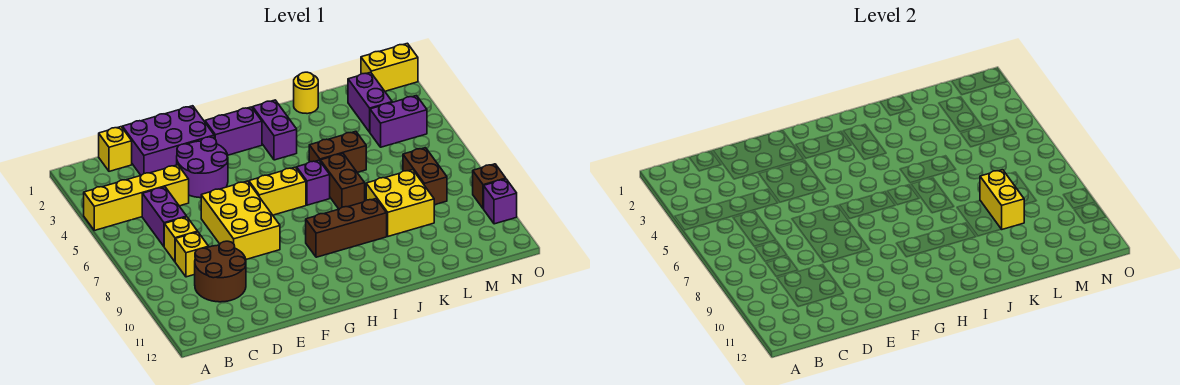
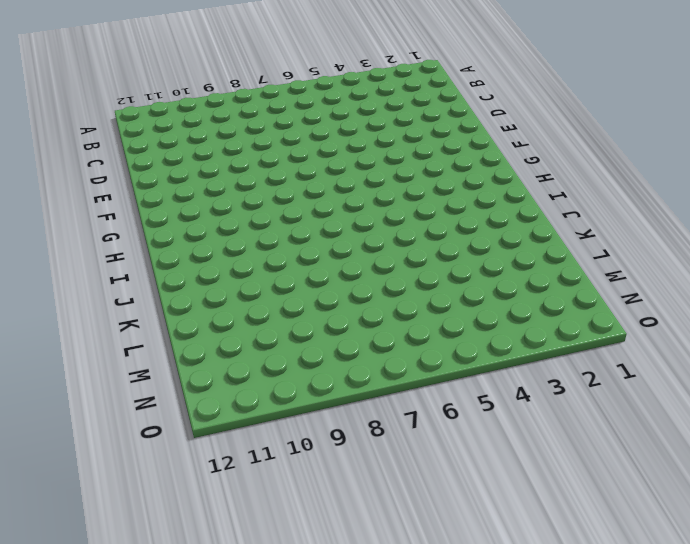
none -> yellow 1x4 brick [84,165,189,230]
none -> yellow 1x1 brick [99,127,132,171]
none -> purple 1x2 brick [142,187,187,246]

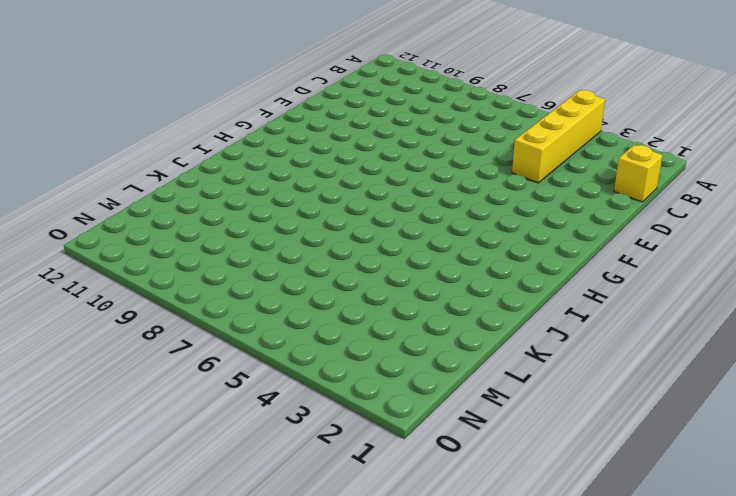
none -> purple 1x2 brick [142,187,187,246]
none -> yellow 1x1 brick [164,217,198,261]
none -> yellow 1x1 brick [175,232,209,277]

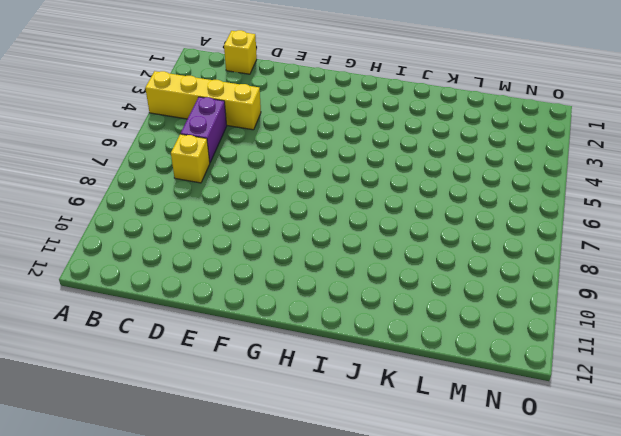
none -> yellow 1x1 brick [175,232,209,277]
none -> brown 2x2 round brick [195,241,246,302]
none -> purple 2x3 brick [122,106,214,175]

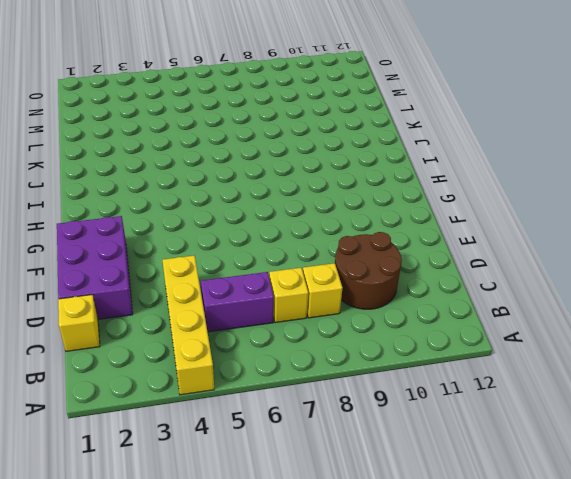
none -> purple 2x2 round brick [177,137,228,198]
none -> yellow 2x3 brick [201,181,280,259]
none -> purple 1x2 brick [205,107,262,155]

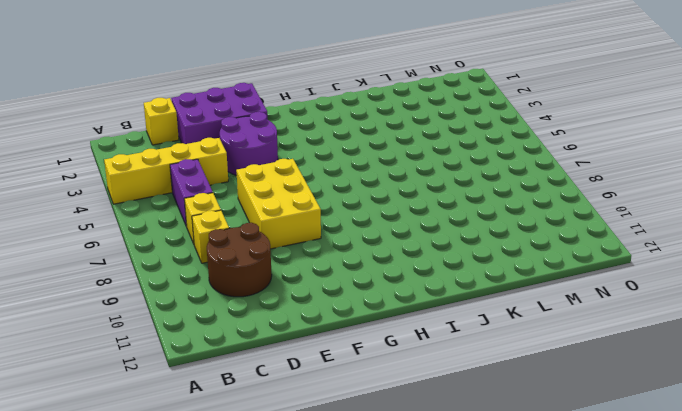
none -> purple 1x2 brick [205,107,262,155]
none -> yellow 1x2 brick [249,167,306,215]
none -> brown 1x3 brick [306,199,387,257]

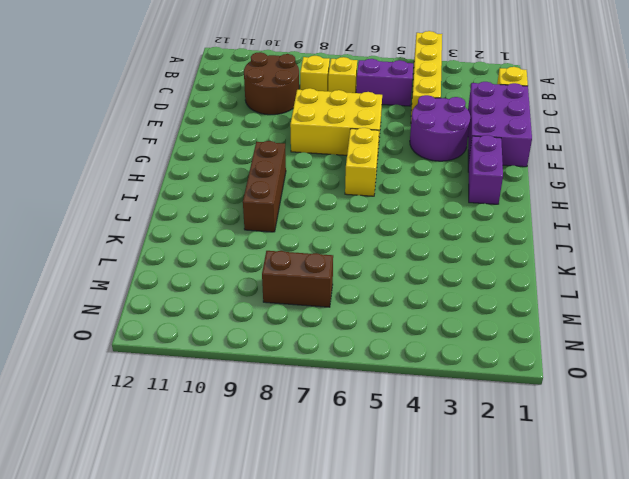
none -> purple 1x2 brick [253,100,297,160]
none -> purple 1x1 brick [297,160,330,205]
none -> brown 1x2 brick [309,131,366,172]

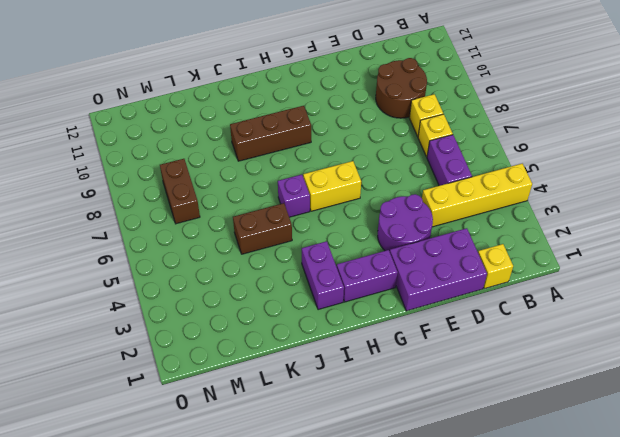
none -> yellow 2x3 brick [201,181,280,259]
none -> brown 1x2 brick [320,153,365,209]
none -> yellow 1x1 round brick [294,72,318,114]

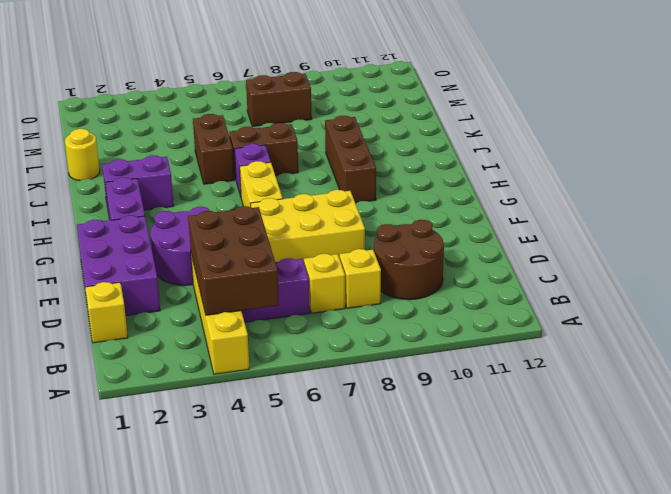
brown 2x3 brick [188,206,279,315] -> none
none -> yellow 2x2 brick [366,170,434,236]
none -> purple 1x2 brick [348,72,392,132]
none -> purple 1x2 brick [370,96,427,147]

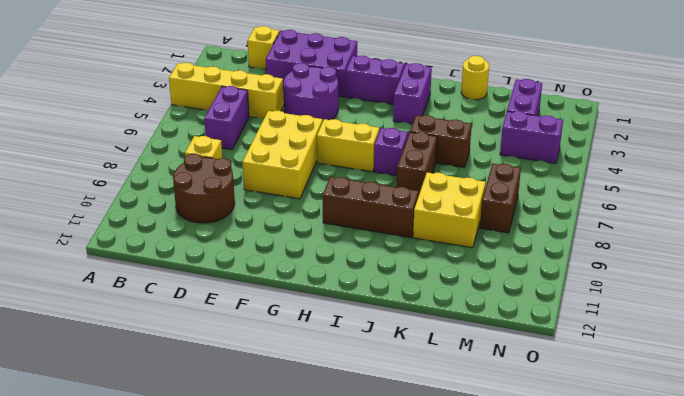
none -> yellow 1x1 brick [164,217,198,261]
none -> yellow 1x2 brick [361,43,418,91]
none -> brown 1x1 brick [473,164,506,209]

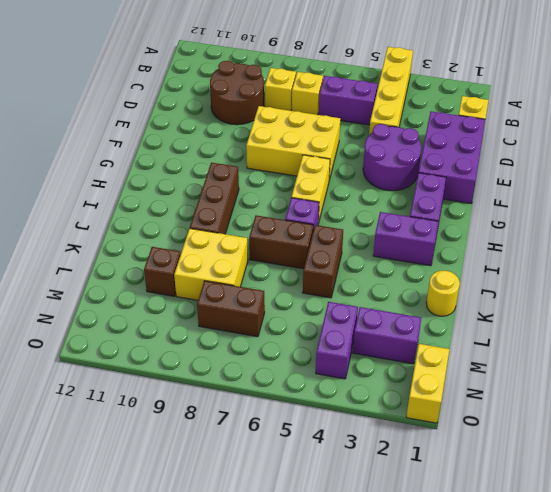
brown 1x1 brick [144,247,181,296] -> brown 1x1 brick moved to [473,164,506,209]
none -> purple 1x1 brick [484,179,517,224]
none -> yellow 1x2 brick [980,170,1024,229]

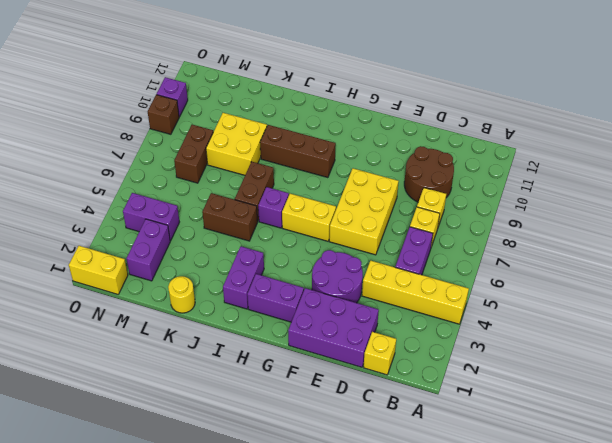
none -> yellow 1x2 brick [980,170,1024,229]

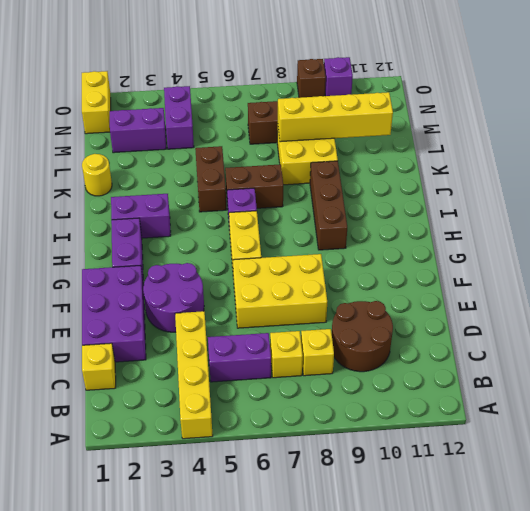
yellow 1x4 brick [278,92,393,142] -> yellow 1x2 brick [980,170,1024,229]

